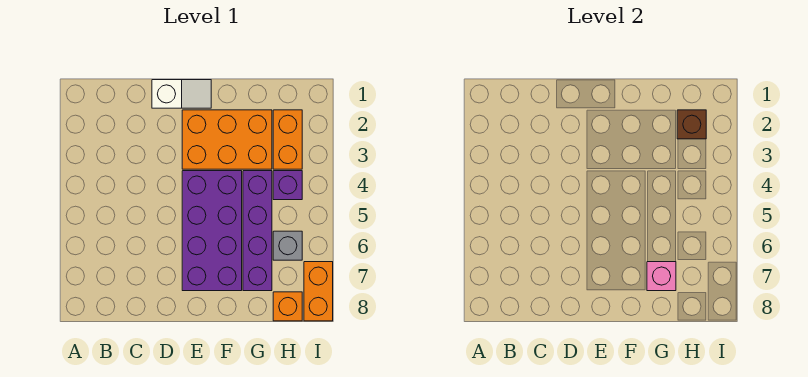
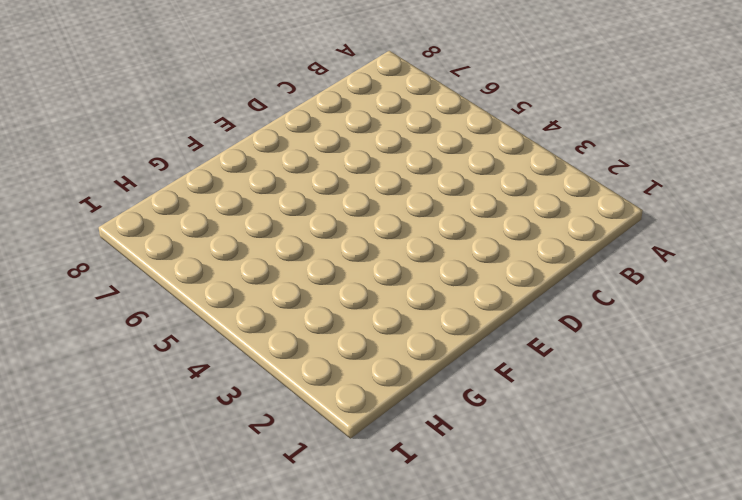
none -> white 1x2 slope [152,80,211,108]
none -> orange 2x3 brick [182,110,272,169]

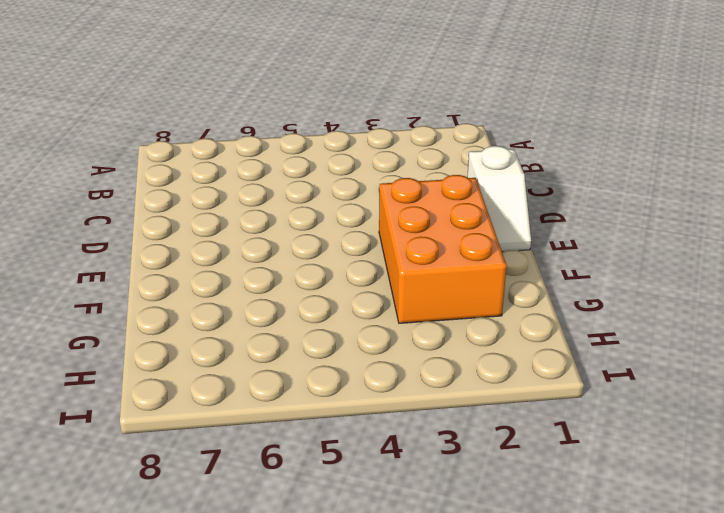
none -> purple 2x4 brick [182,171,242,291]
none -> purple 1x4 brick [243,171,272,291]

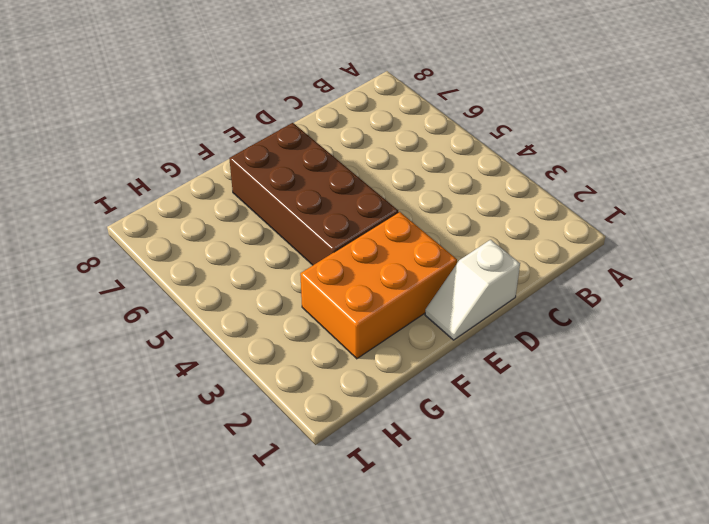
brown 2x4 brick [229,123,398,265] -> purple 2x4 brick [182,171,242,291]
none -> purple 1x4 brick [243,171,272,291]
none -> orange 1x2 brick [273,110,302,169]

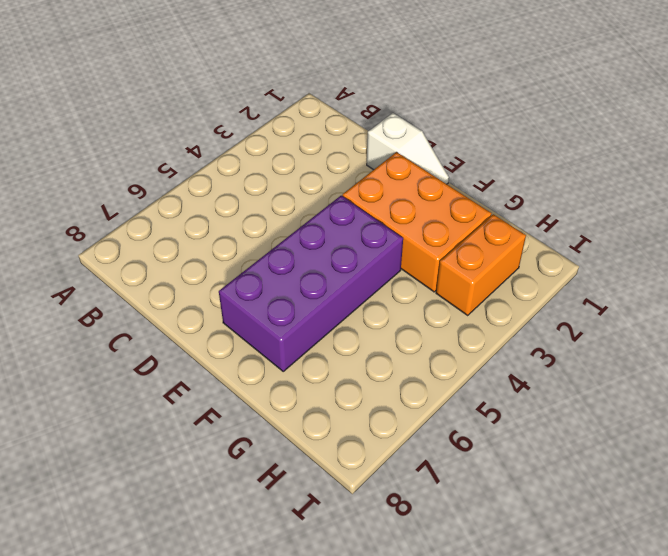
none -> purple 1x4 brick [243,171,272,291]
none -> purple 1x1 brick [273,171,302,200]

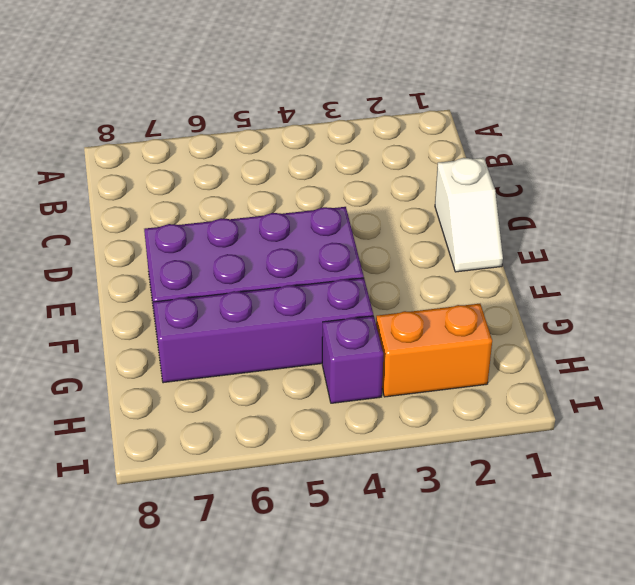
none -> orange 2x3 brick [182,110,272,169]
none -> grey 1x1 brick [273,231,302,260]

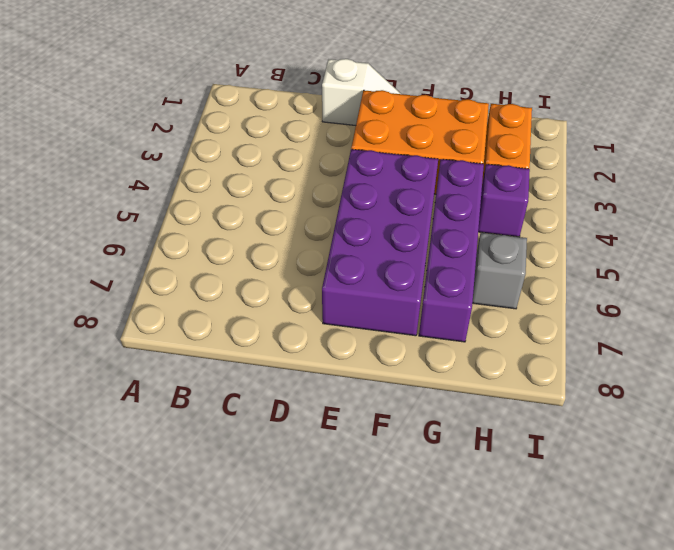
none -> orange 1x1 brick [273,292,302,321]
none -> orange 1x2 brick [304,262,333,321]

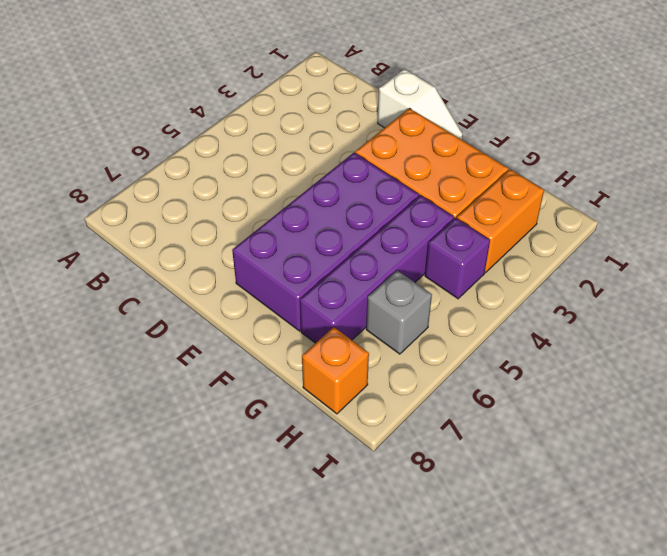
none -> orange 1x2 brick [304,262,333,321]
none -> pink 1x1 brick [647,262,676,291]

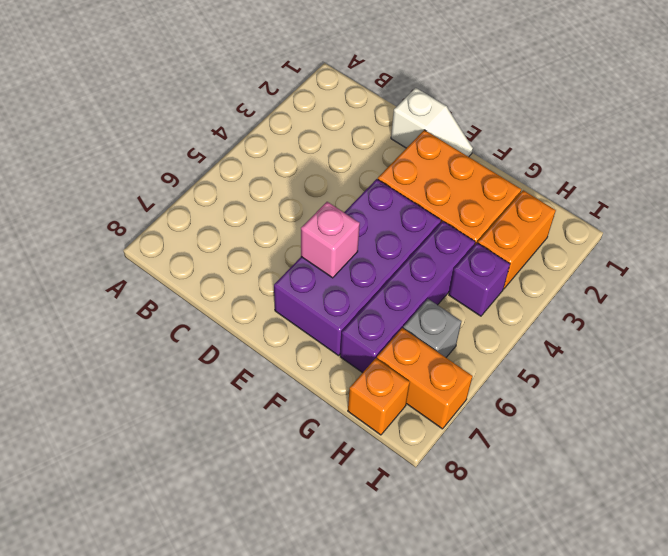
pink 1x1 brick [301,202,360,278] -> pink 1x1 brick moved to [647,262,676,291]
orange 1x2 brick [377,328,473,429] -> orange 1x2 brick turned to [304,262,333,321]
none -> brown 1x1 brick [677,110,706,139]

